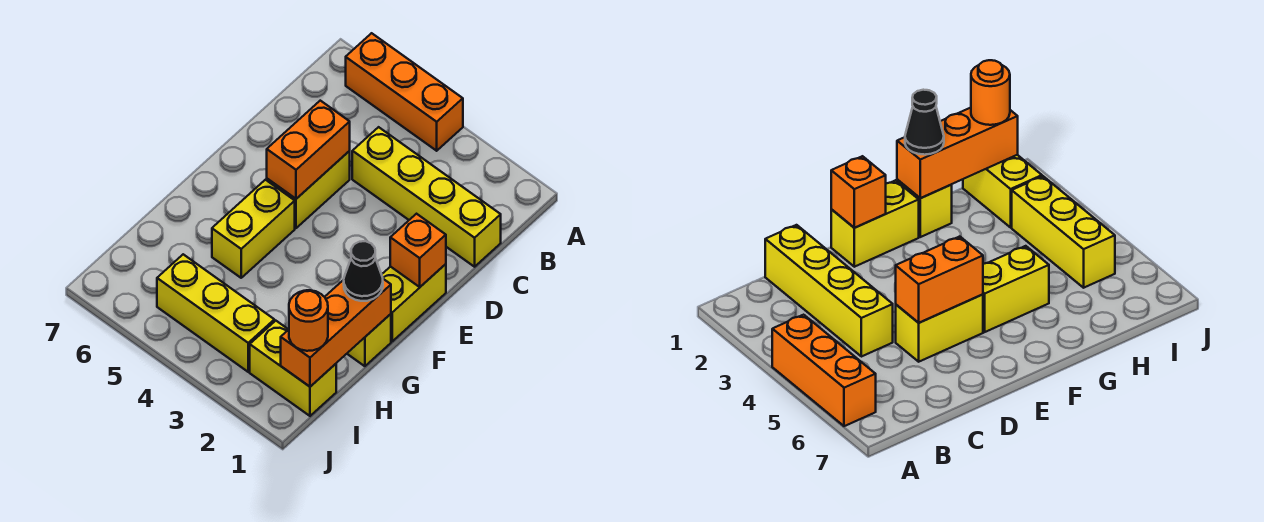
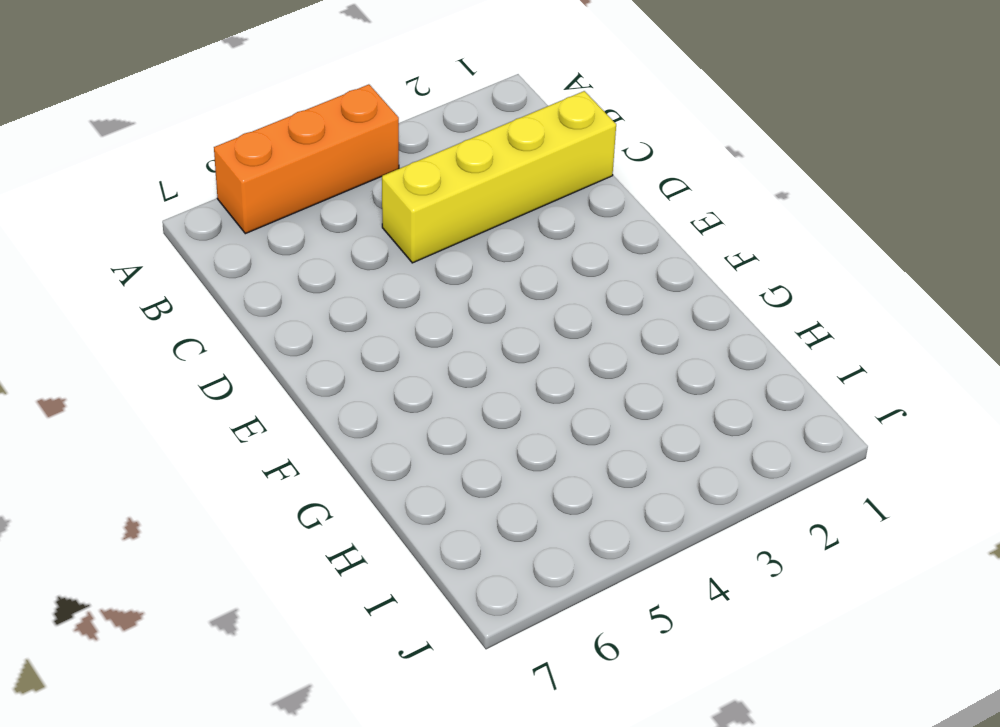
none -> yellow 1x2 brick [267,151,350,228]
none -> yellow 1x2 brick [382,264,446,341]
none -> yellow 1x2 brick [212,180,295,278]

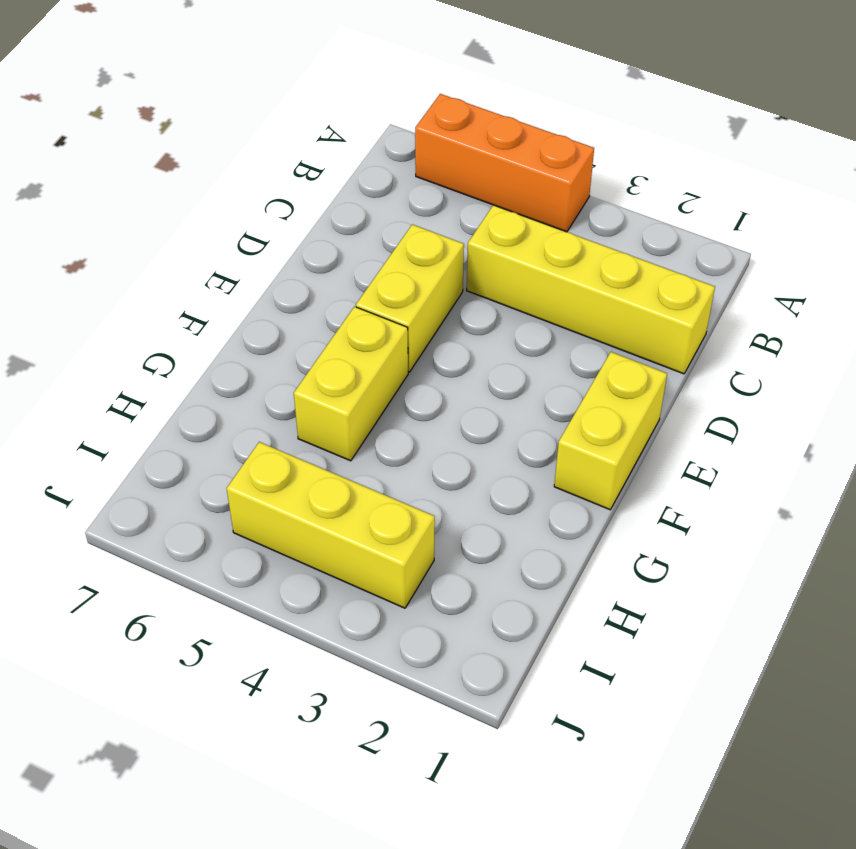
none -> yellow 1x1 brick [347,314,391,366]
none -> yellow 1x2 brick [250,321,336,416]
none -> orange 1x2 brick [267,101,350,199]

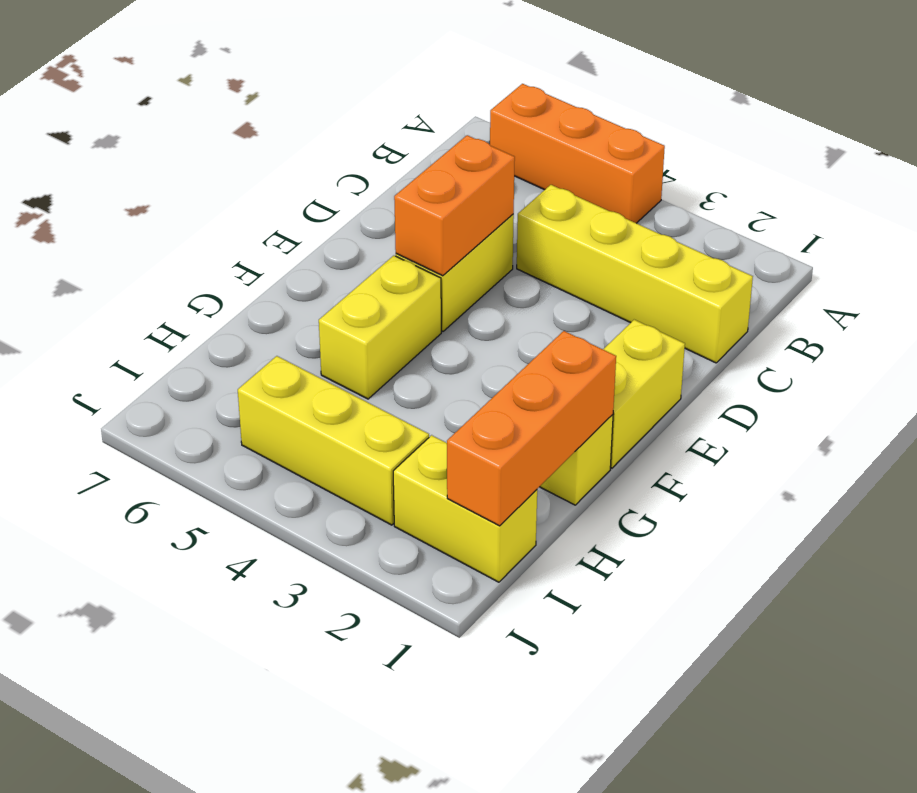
none -> orange 1x1 brick [390,214,446,287]
none -> black 1x1 cone [344,241,383,301]
none -> orange 1x1 round brick [289,290,328,351]

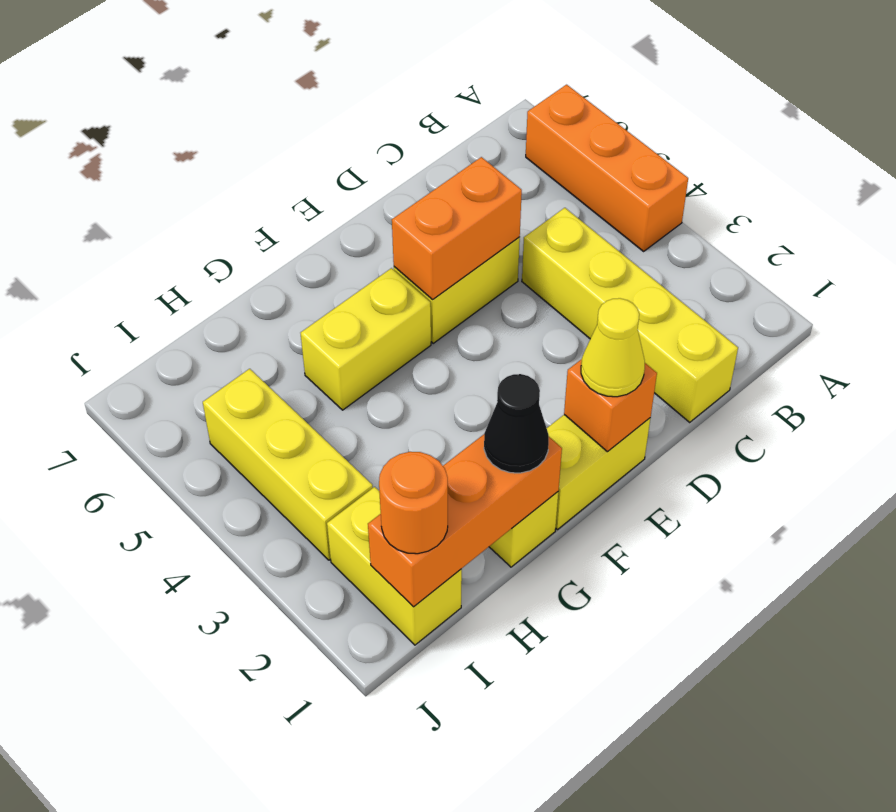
yellow 1x1 cone [581,298,645,397] -> none

